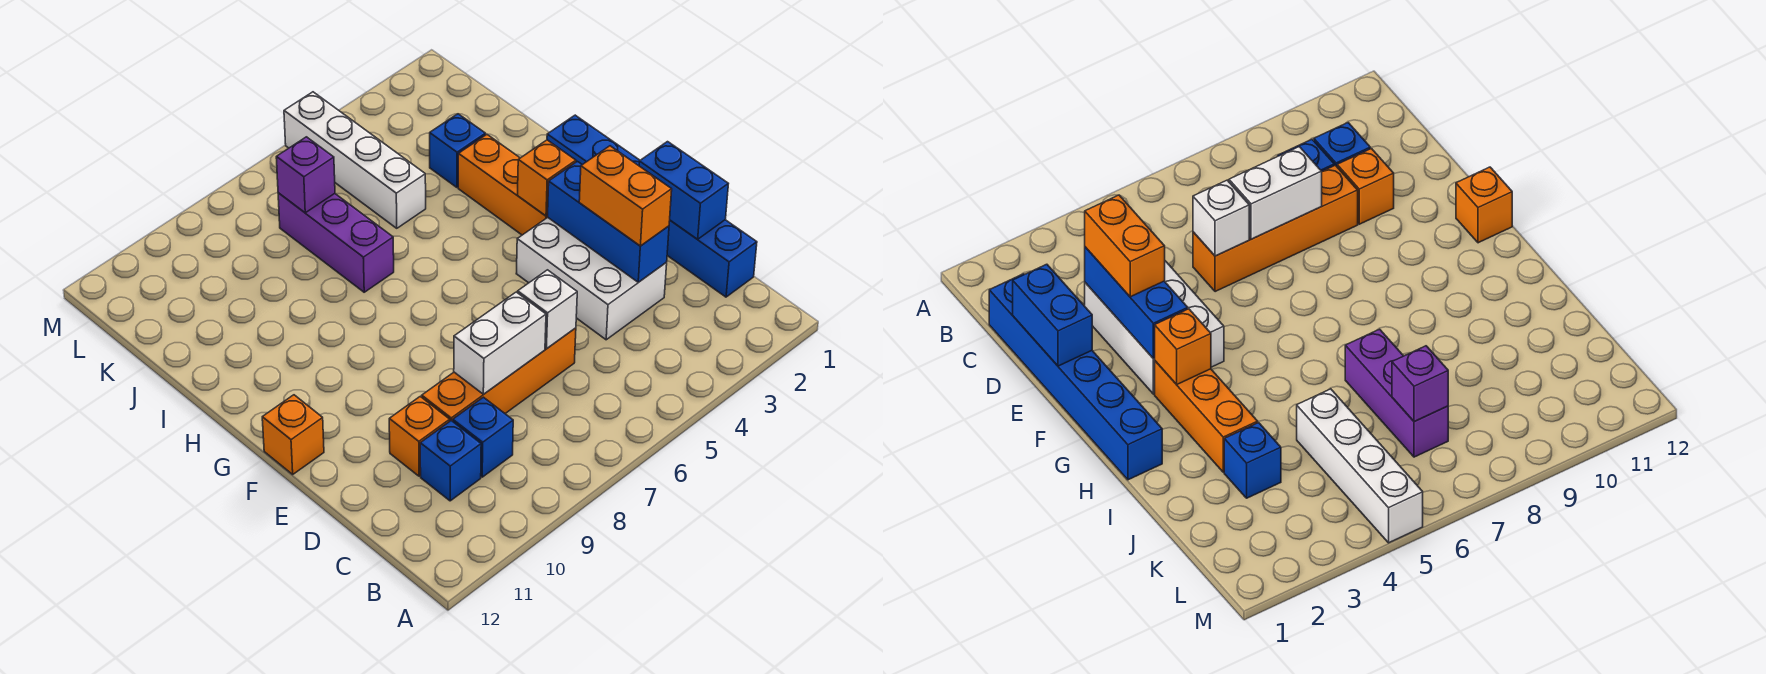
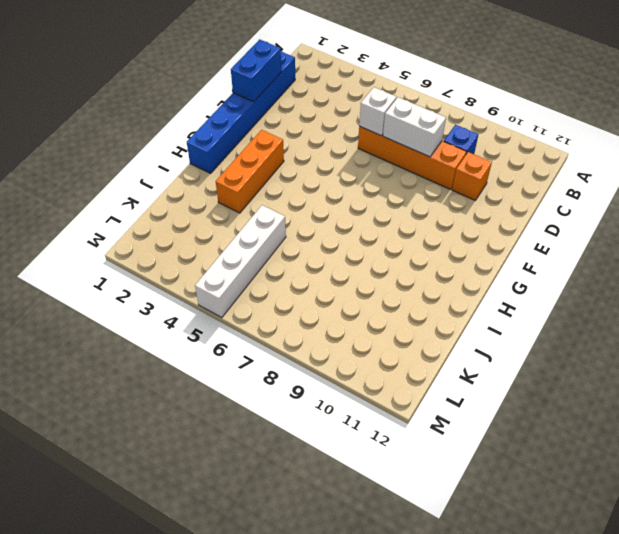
none -> blue 1x1 brick [420,421,481,501]
none -> white 2x3 brick [516,218,667,340]
none -> orange 1x1 brick [262,395,324,474]

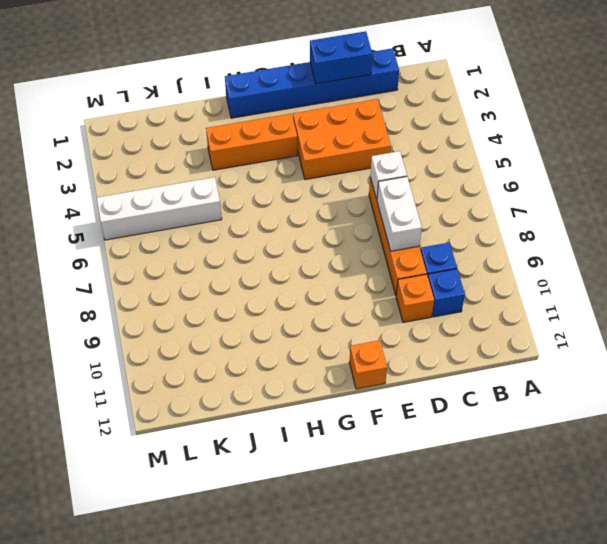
orange 2x3 brick [293,99,391,180] -> white 2x3 brick [516,218,667,340]
none -> purple 1x3 brick [278,193,394,292]
none -> blue 1x1 brick [430,114,486,187]
none -> blue 1x3 brick [548,161,669,282]

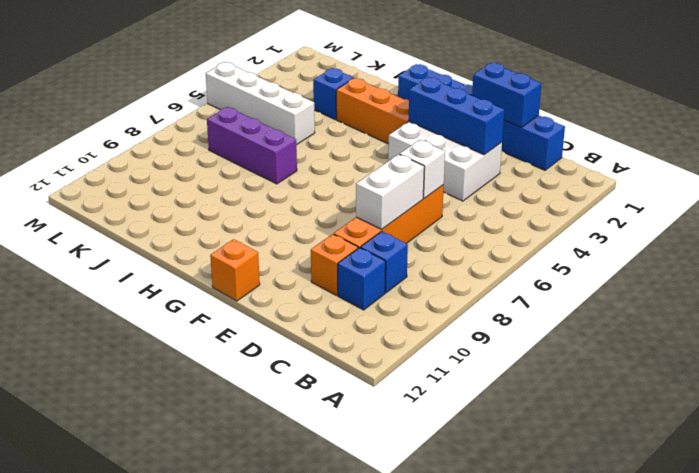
none -> orange 1x1 brick [518,140,576,216]
none -> purple 1x1 brick [276,137,335,213]
none -> orange 1x2 brick [579,146,672,246]

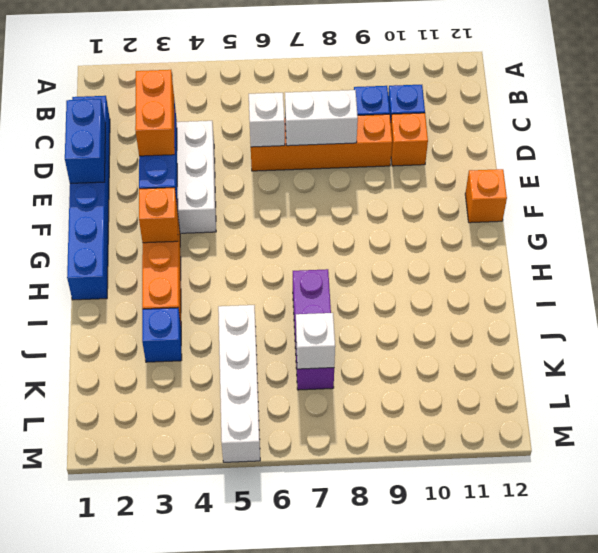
white 1x1 brick [296,313,335,369] -> purple 1x1 brick [276,137,335,213]

